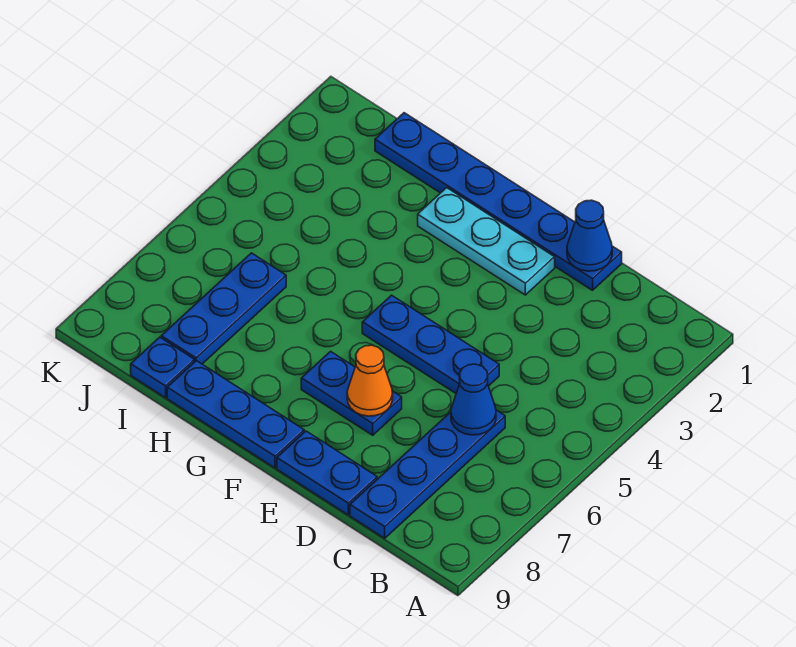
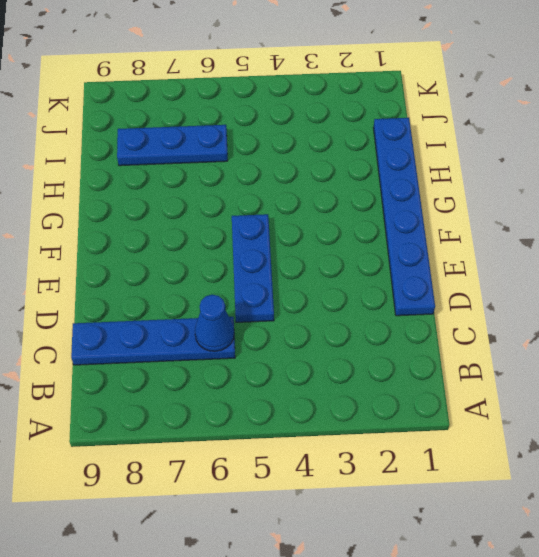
none -> blue 1x2 plate [277,431,377,515]
none -> cyan 1x3 plate [418,188,555,295]
none -> blue 1x2 plate [301,351,402,435]

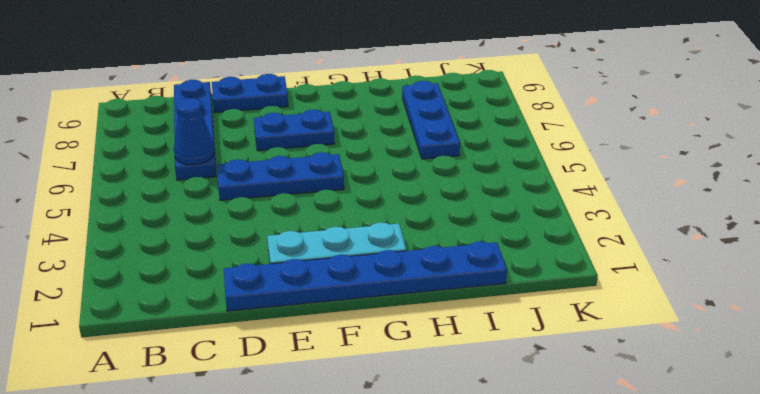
none -> blue 1x3 plate [167,361,304,468]
none -> blue 1x1 plate [131,337,195,398]
none -> blue 1x1 cone [567,200,612,271]

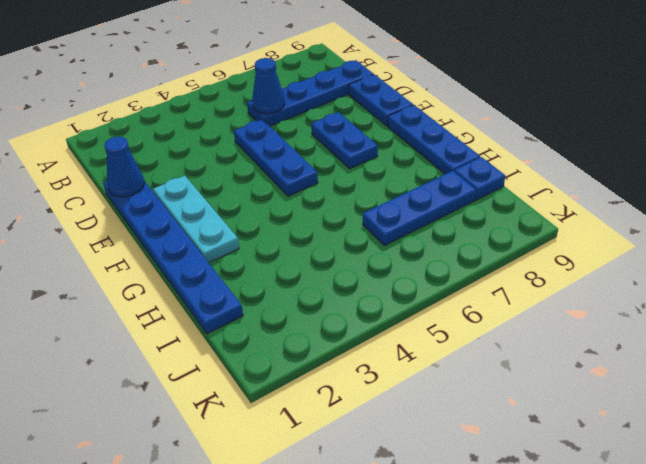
none -> orange 1x1 cone [347,345,393,416]

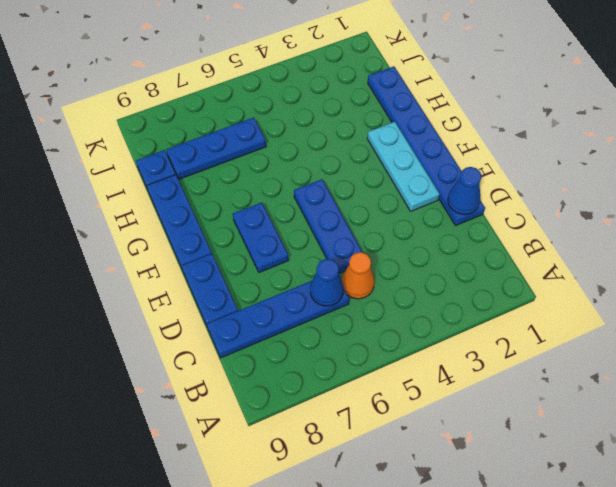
orange 1x1 cone [342,252,374,299] -> orange 1x1 cone moved to [347,345,393,416]

